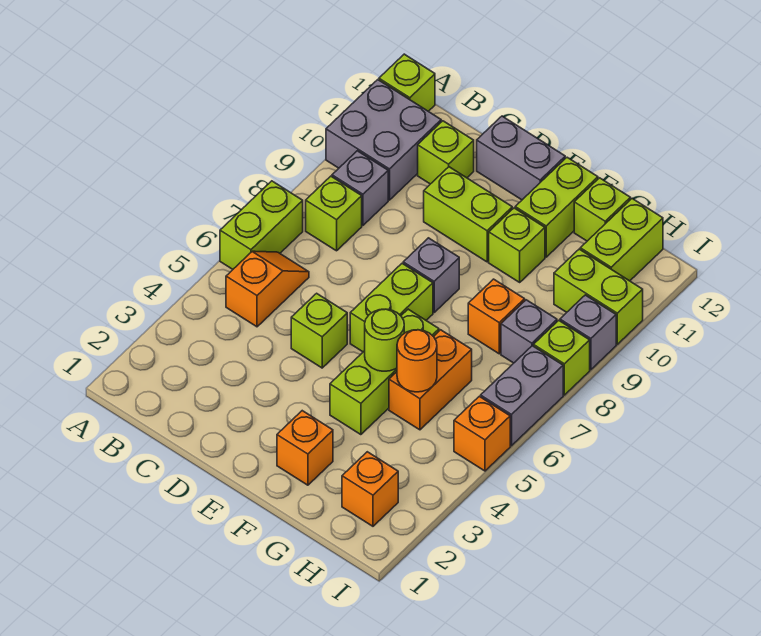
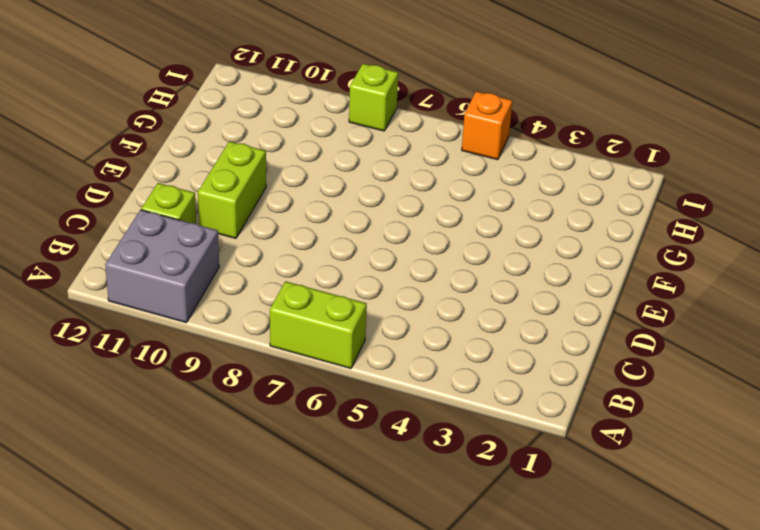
none -> lime 1x1 brick [379,54,435,111]
none -> orange 1x2 slope [226,251,309,327]
none -> lime 1x1 brick [306,176,362,251]

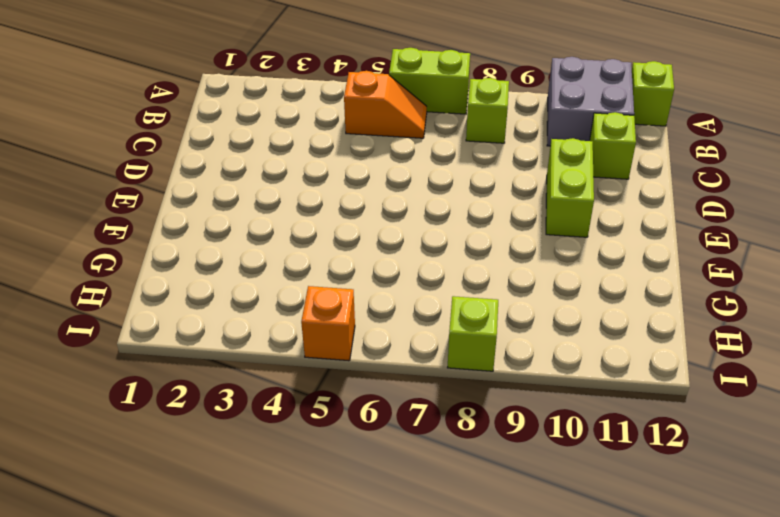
none -> grey 1x1 brick [332,151,388,225]
none -> lime 1x1 brick [291,293,347,368]
none -> grey 1x2 brick [477,116,565,200]

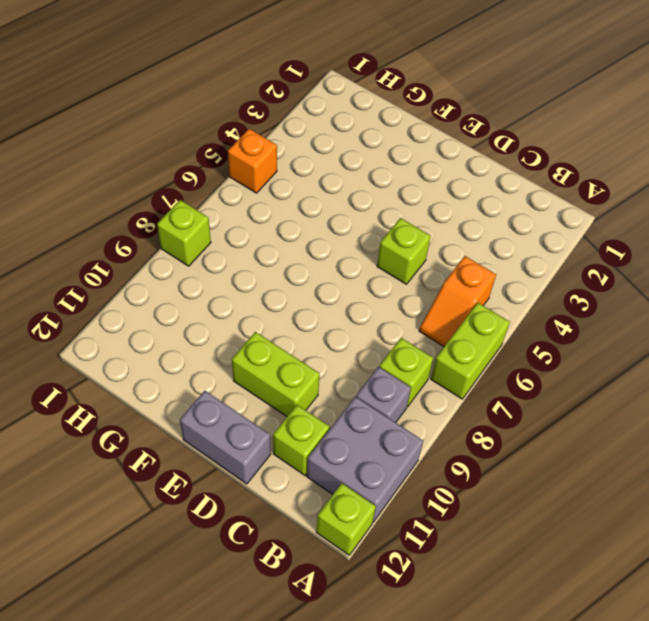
none -> lime 1x2 brick [350,263,433,352]
none -> grey 1x1 brick [403,238,459,312]
none -> orange 1x1 brick [277,411,333,485]

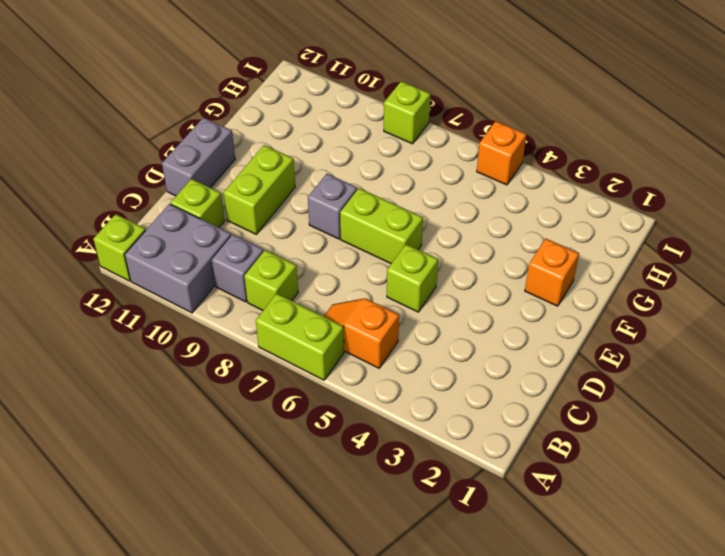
none -> lime 1x3 brick [330,309,439,435]
none -> lime 1x1 brick [489,208,545,282]
none -> lime 1x2 brick [515,157,598,257]

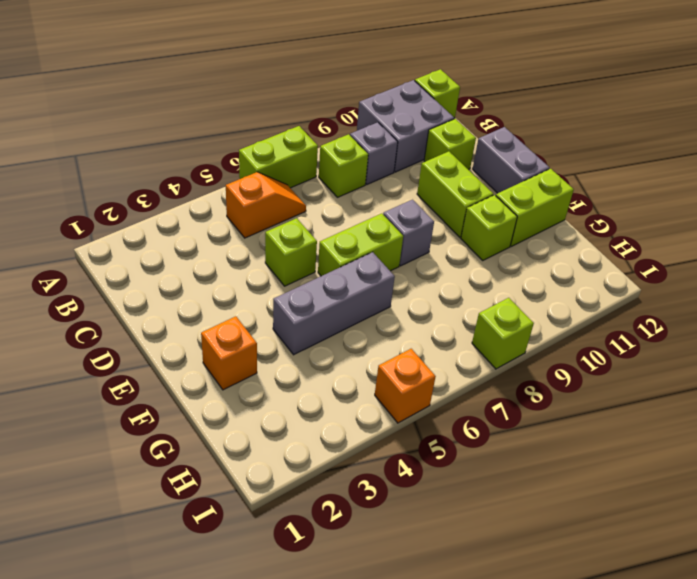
grey 1x3 brick [273,252,395,355] -> lime 1x3 brick [330,309,439,435]
none -> orange 1x2 brick [389,330,472,430]
none -> orange 1x1 brick [468,279,525,354]
none -> lime 1x1 brick [574,178,631,241]

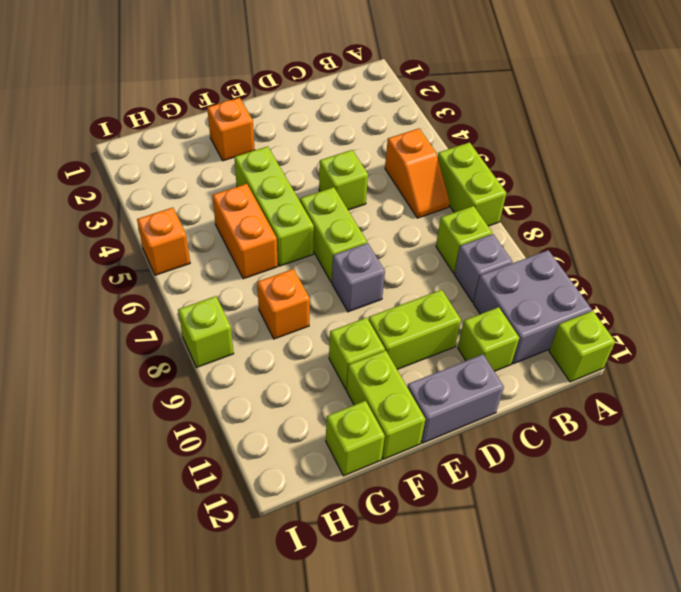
none -> orange 1x1 brick [342,452,398,526]
none -> grey 1x1 brick [501,300,557,363]
none -> lime 1x2 brick [554,249,643,344]

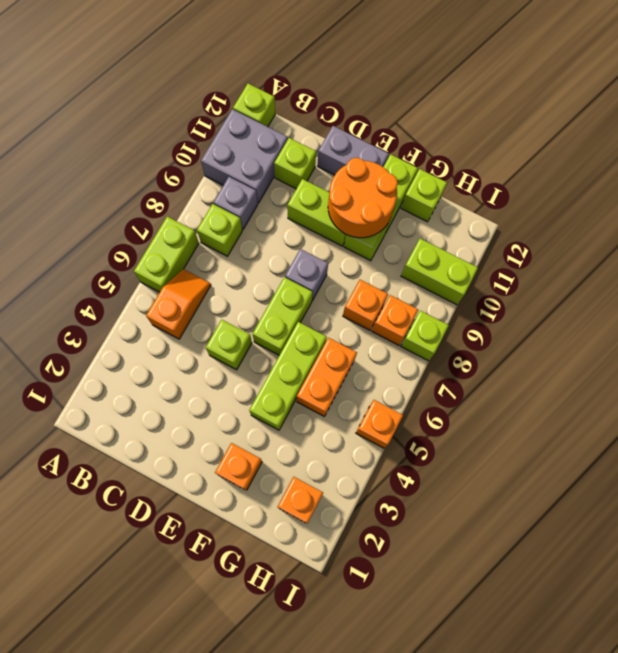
orange 2x2 round brick [328,158,398,238] -> none
orange 1x1 brick [372,295,418,345] -> grey 1x1 brick [501,300,557,363]
none -> lime 1x2 brick [580,199,663,281]
none -> grey 1x2 brick [481,346,563,446]
none -> grey 1x1 brick [560,295,616,370]

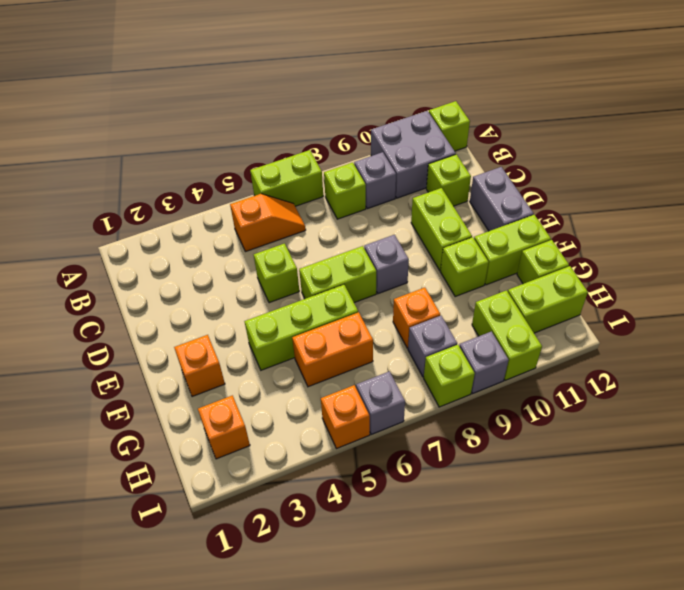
grey 1x1 brick [356,371,405,434] -> grey 1x2 brick [481,346,563,446]
none -> lime 1x1 round brick [365,309,404,371]
none -> orange 1x1 round brick [397,330,437,392]

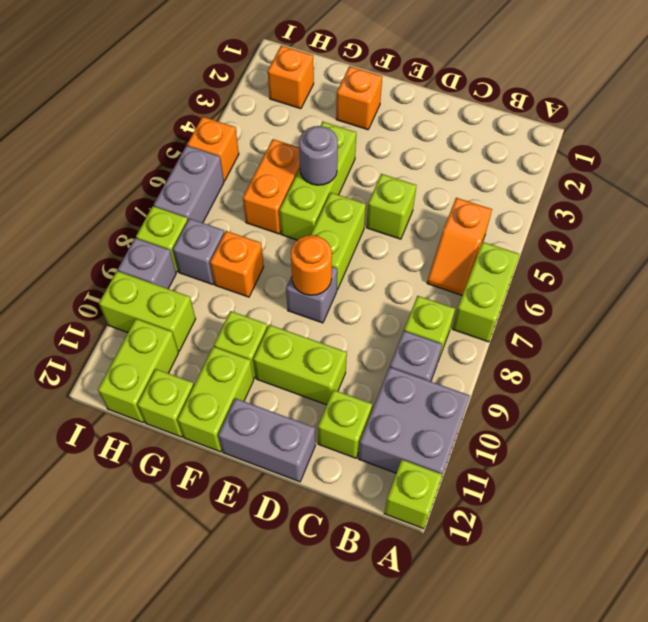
orange 1x1 round brick [291,235,332,295] -> orange 1x1 round brick moved to [397,330,437,392]
grey 1x1 round brick [299,126,338,185] -> lime 1x1 round brick [365,309,404,371]

